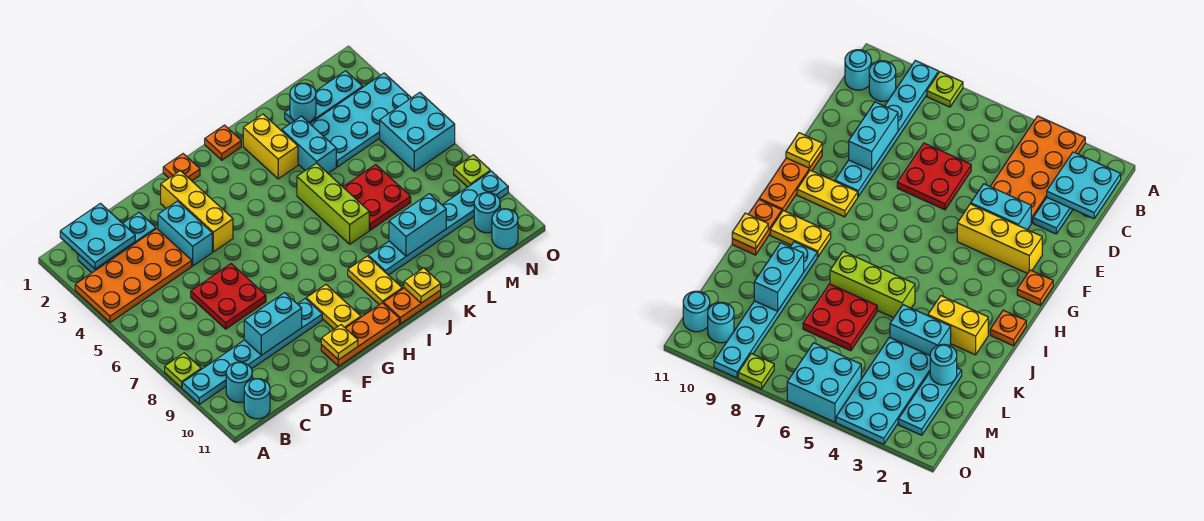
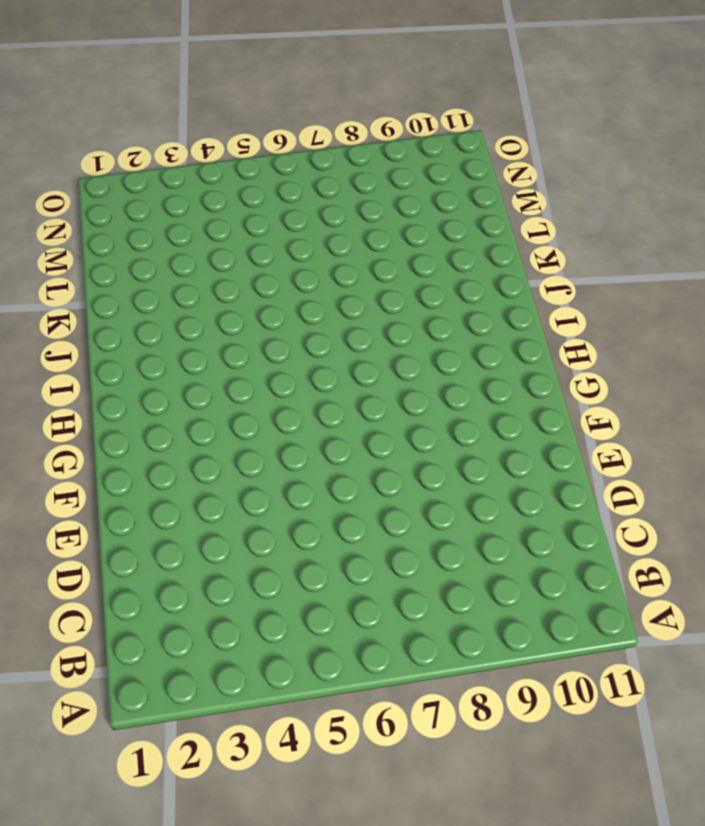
none -> orange 2x4 plate [75,229,192,323]
none -> lime 1x1 plate [165,353,201,388]
none -> cyan 1x6 plate [182,299,322,404]
none -> cyan 1x3 plate [78,212,156,273]

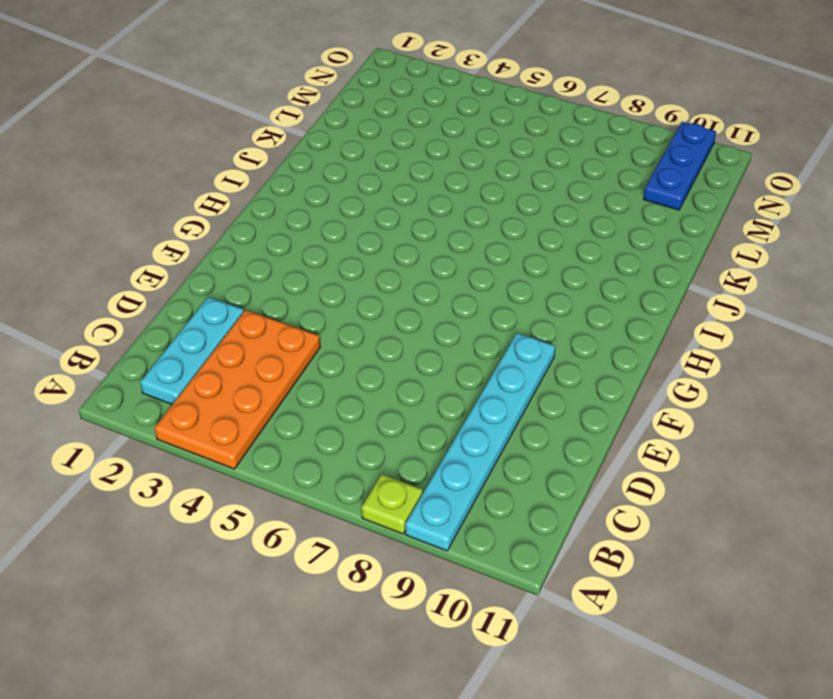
blue 1x3 plate [644,122,716,210] -> cyan 1x1 round brick [474,192,500,233]
none -> cyan 1x1 round brick [226,362,252,403]
none -> cyan 1x1 round brick [244,379,270,419]
none -> red 2x2 plate [191,264,266,329]
none -> cyan 1x2 brick [158,201,212,266]

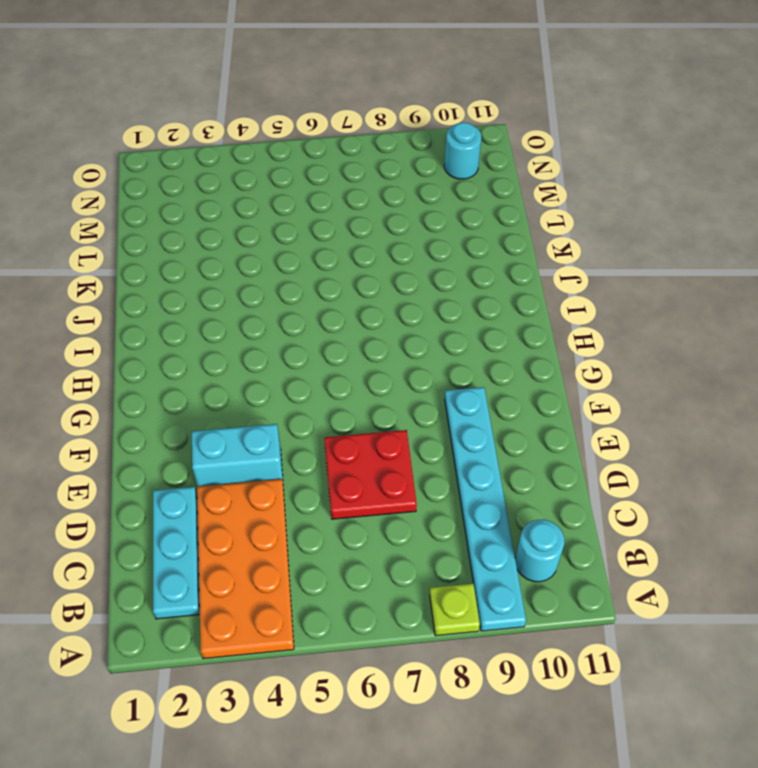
none -> cyan 1x1 round brick [244,379,270,419]
none -> yellow 1x3 brick [161,171,233,252]
none -> orange 1x3 plate [321,303,399,366]
none -> orange 1x1 plate [163,154,200,181]

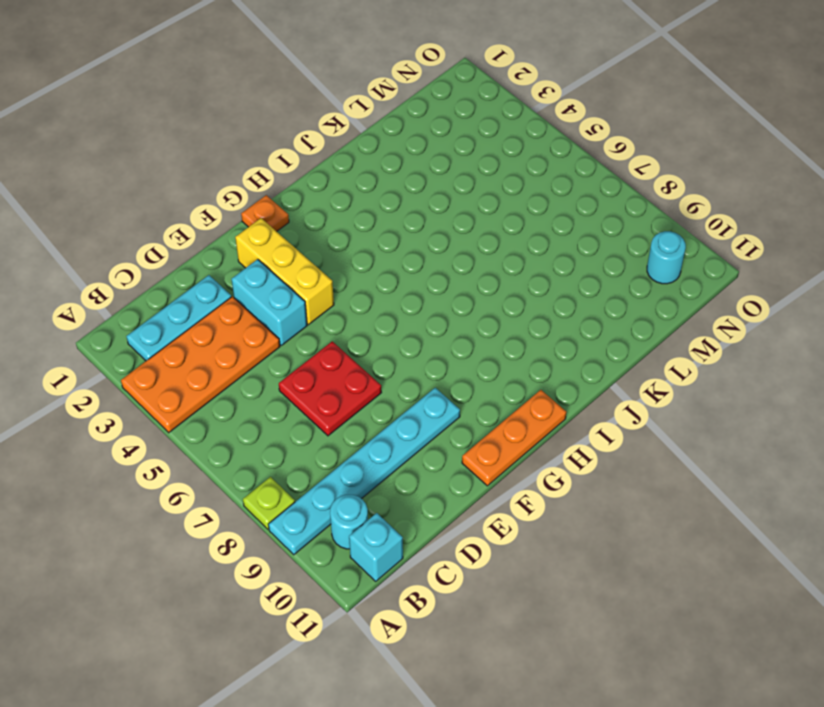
cyan 1x1 brick [349,513,403,581] -> cyan 1x1 round brick [244,379,270,419]
none -> yellow 1x2 plate [306,285,361,329]
none -> orange 1x1 plate [205,125,241,160]
none -> yellow 1x2 plate [348,256,402,305]
none -> orange 1x2 plate [383,288,441,324]

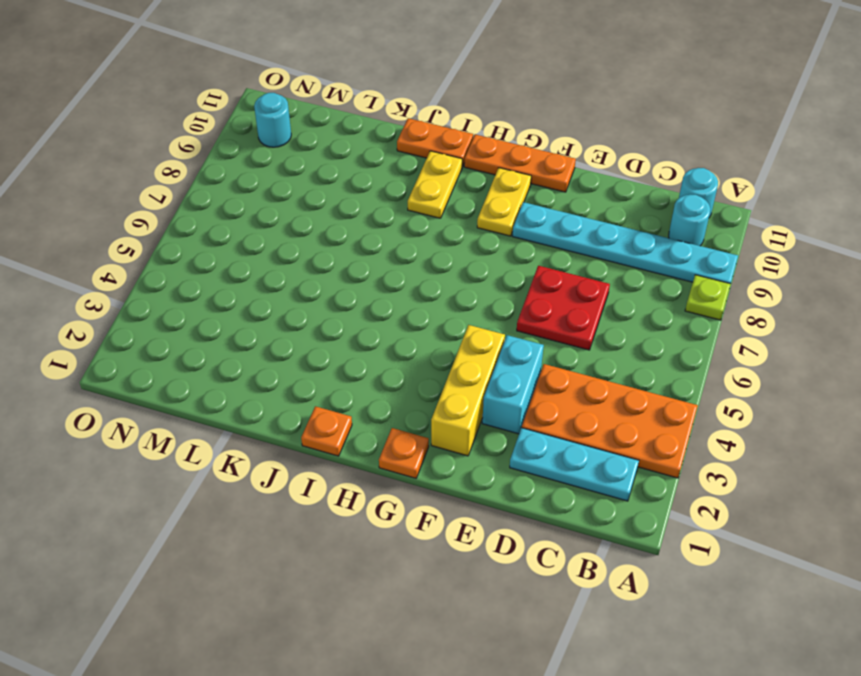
none -> yellow 1x2 brick [243,114,298,179]
none -> lime 1x3 brick [297,163,369,244]
none -> cyan 1x6 plate [368,171,508,275]
none -> cyan 1x2 brick [282,116,336,173]

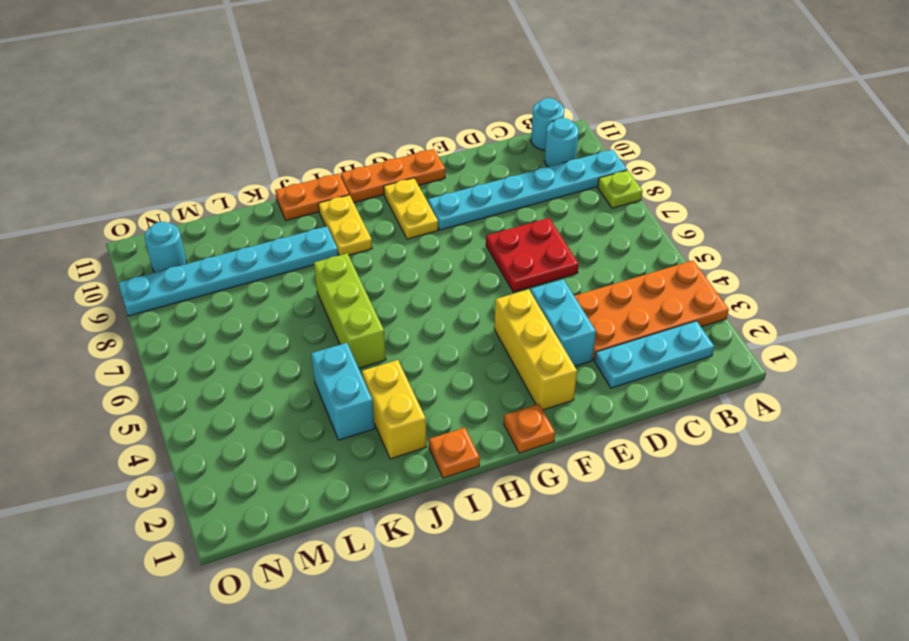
none -> red 2x2 plate [343,165,411,230]
none -> cyan 1x3 plate [285,71,363,124]
none -> cyan 2x4 plate [310,73,411,167]
none -> cyan 2x2 brick [380,93,455,171]

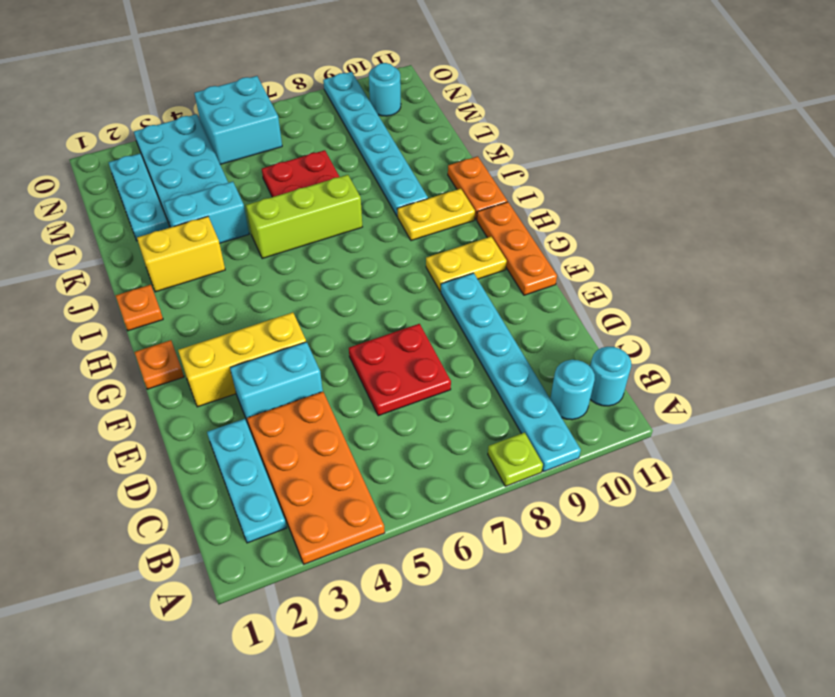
none -> cyan 1x1 round brick [492,209,518,249]
none -> lime 1x1 plate [454,155,490,187]
none -> cyan 2x2 plate [60,203,135,269]
none -> cyan 1x2 brick [244,293,302,355]

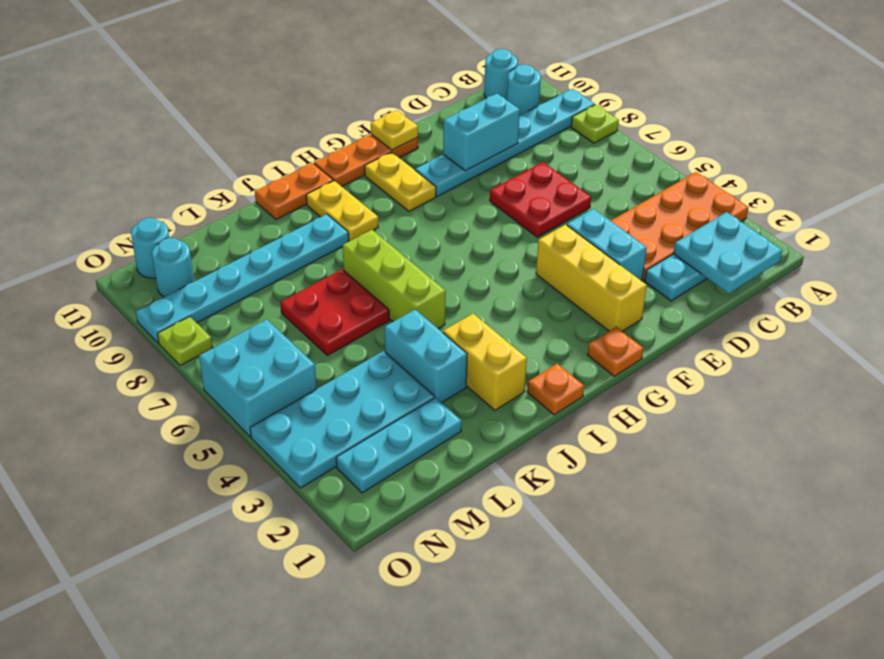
none -> yellow 1x1 plate [404,268,441,303]
none -> cyan 1x2 brick [389,194,446,256]
none -> cyan 1x1 round brick [290,83,316,123]

